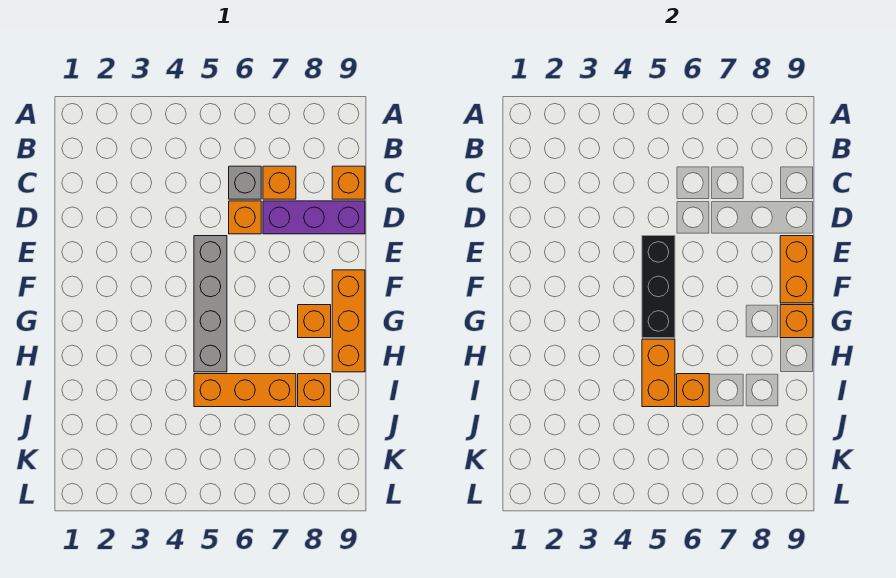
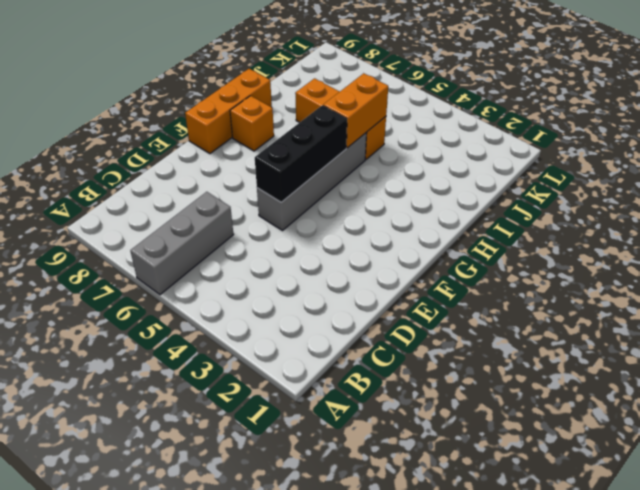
grey 1x3 brick [130,192,234,295] -> grey 1x1 brick [229,166,261,199]
none -> orange 1x1 brick [263,166,296,199]
none -> orange 1x1 brick [332,166,365,199]
none -> orange 1x1 brick [229,201,261,234]

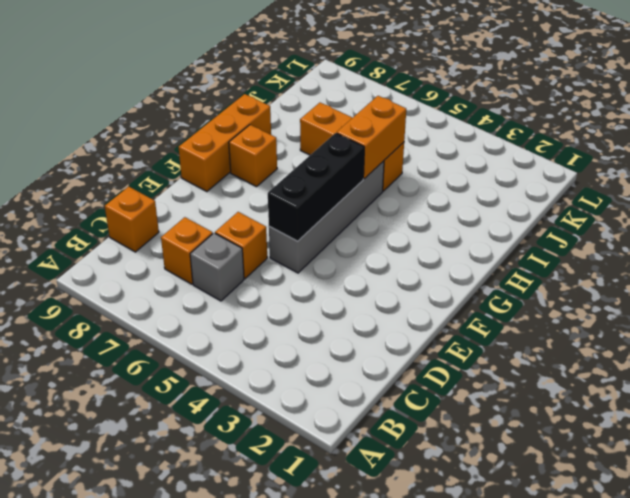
none -> purple 1x3 brick [263,201,365,234]
none -> orange 1x1 brick [298,374,331,407]
none -> orange 1x2 brick [780,236,813,303]

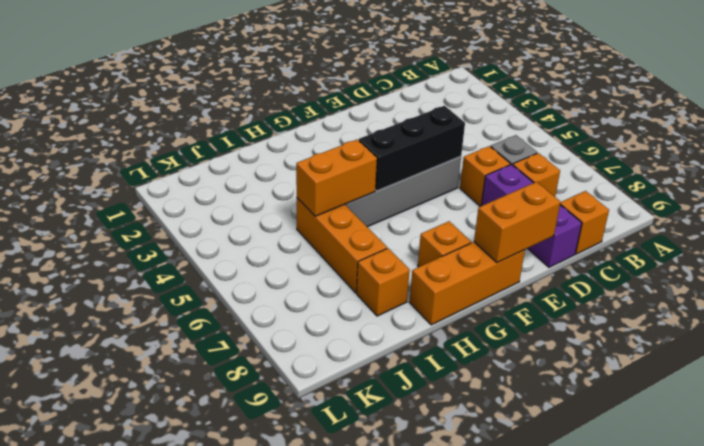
none -> orange 1x1 brick [780,305,813,338]
none -> orange 1x1 brick [677,374,709,407]

